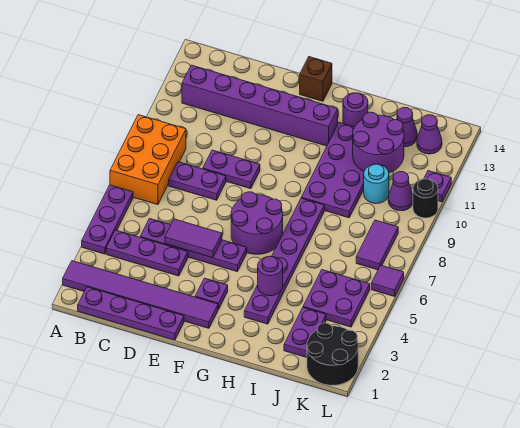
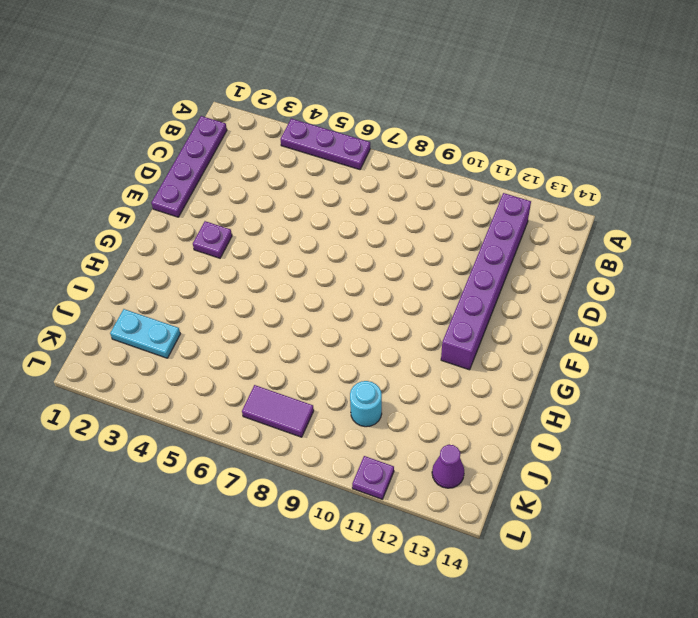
cyan 1x2 plate [110,309,180,358] -> purple 1x2 plate [284,308,326,357]
none -> purple 1x6 tile [63,261,218,328]
none -> orange 2x3 brick [110,115,186,205]
none -> purple 1x3 plate [106,230,188,276]

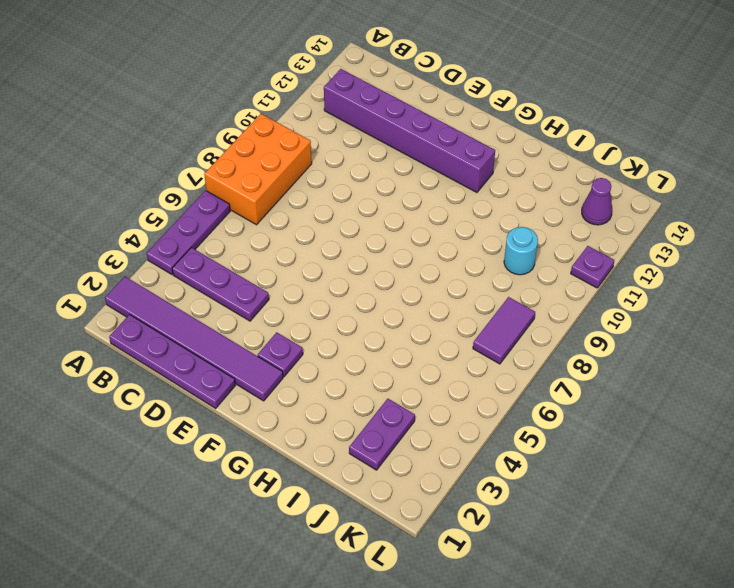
none -> purple 1x4 plate [140,219,247,272]
none -> purple 1x2 plate [169,162,226,200]
none -> purple 1x2 plate [203,150,260,189]

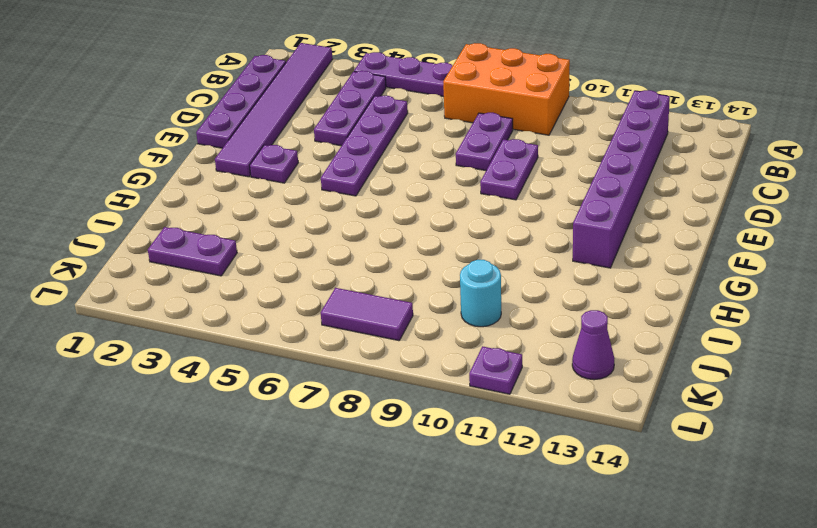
none -> purple 2x2 round brick [231,192,283,254]
none -> brown 1x1 brick [300,57,332,101]
none -> purple 1x6 plate [244,198,324,324]

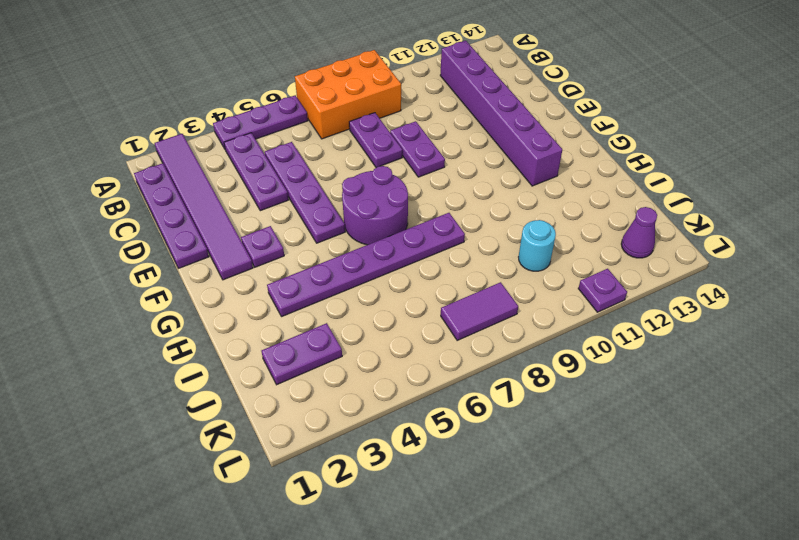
none -> brown 1x1 brick [300,57,332,101]
none -> purple 2x4 plate [301,123,364,218]
none -> purple 1x1 round brick [343,93,368,127]

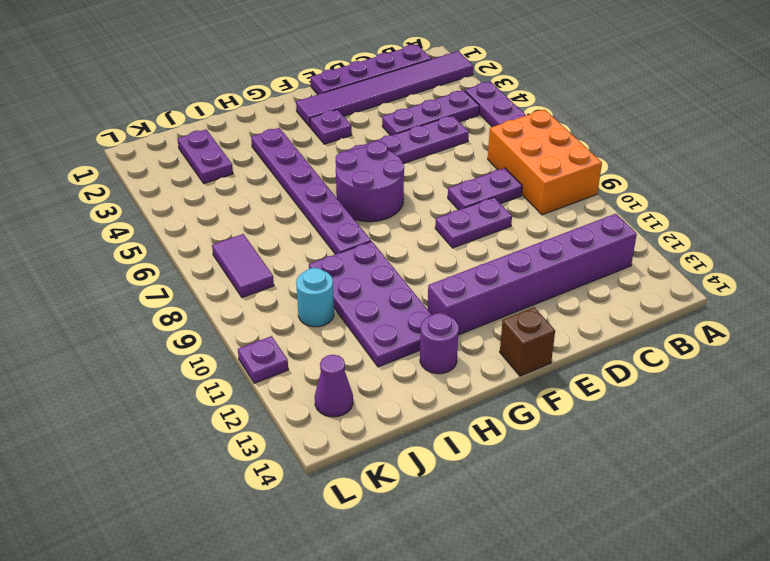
none -> purple 2x2 plate [303,270,370,327]
none -> purple 1x1 cone [397,107,417,147]
none -> black 2x2 round brick [307,323,358,385]

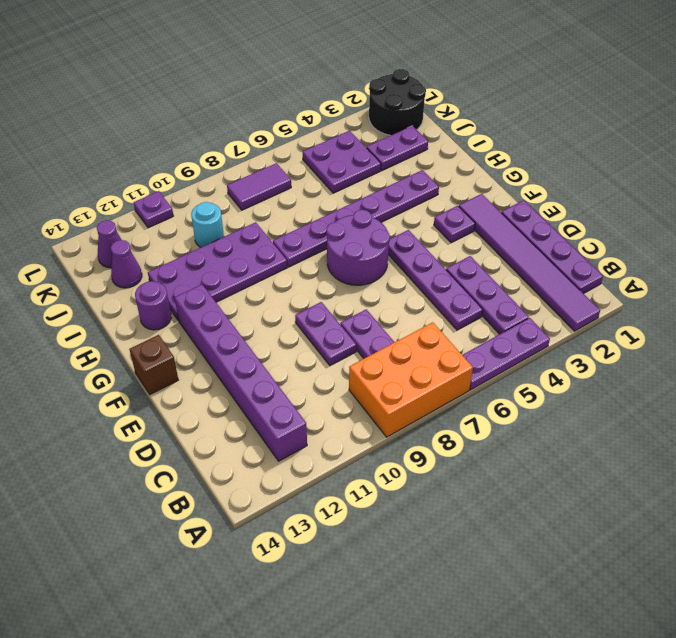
none -> purple 1x1 cone [388,172,413,211]
none -> purple 1x1 tile [371,265,404,296]
none -> black 1x1 round brick [413,179,438,218]

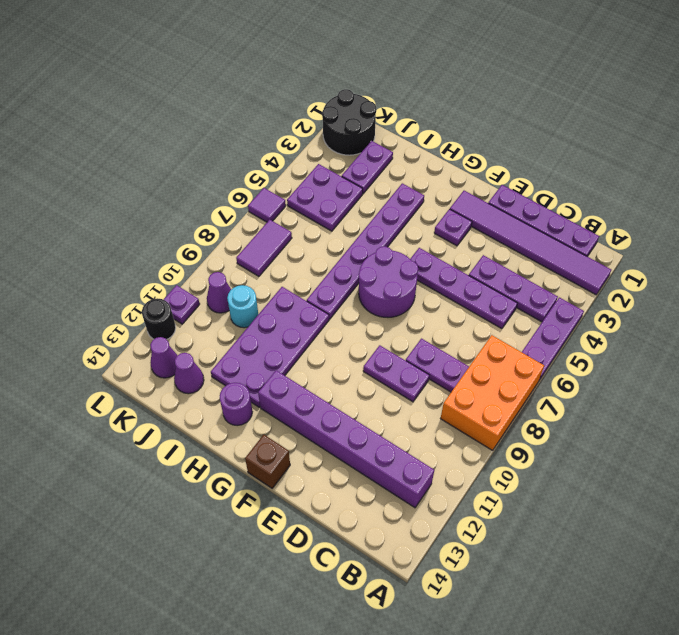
black 1x1 round brick [142,298,176,339] -> black 1x1 round brick moved to [413,179,438,218]
none -> purple 1x2 tile [165,219,222,258]
none -> purple 1x1 round brick [258,256,283,296]
none -> purple 2x2 round brick [353,112,404,173]

